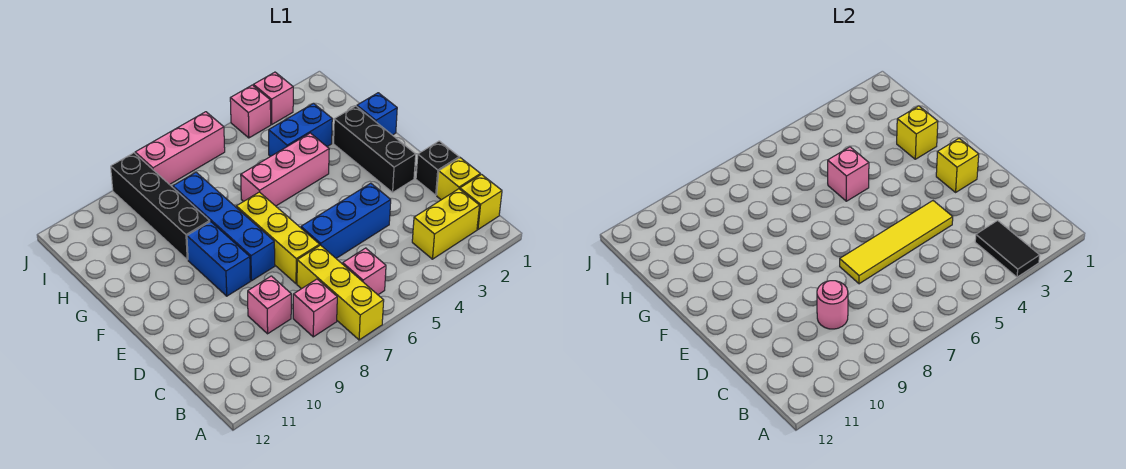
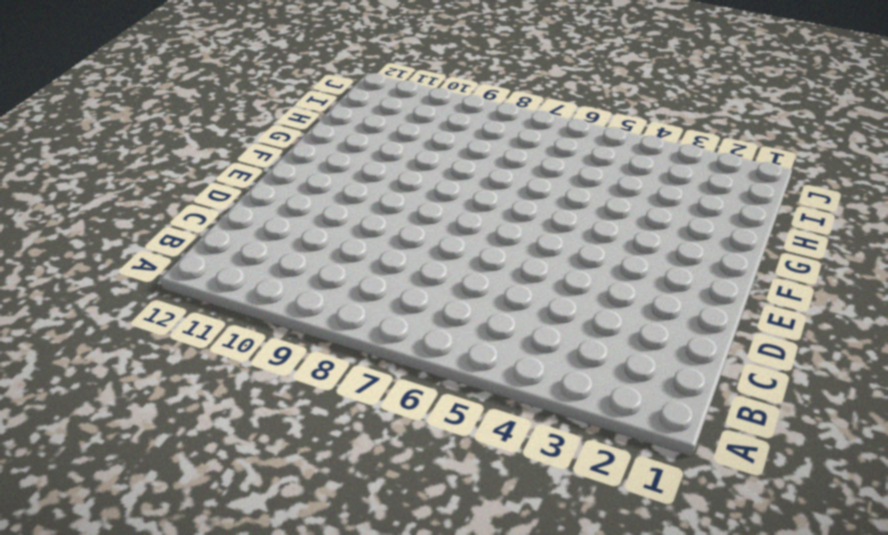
none -> yellow 1x3 brick [297,245,384,340]
none -> yellow 1x1 brick [460,175,502,229]
none -> yellow 1x2 brick [412,189,479,259]

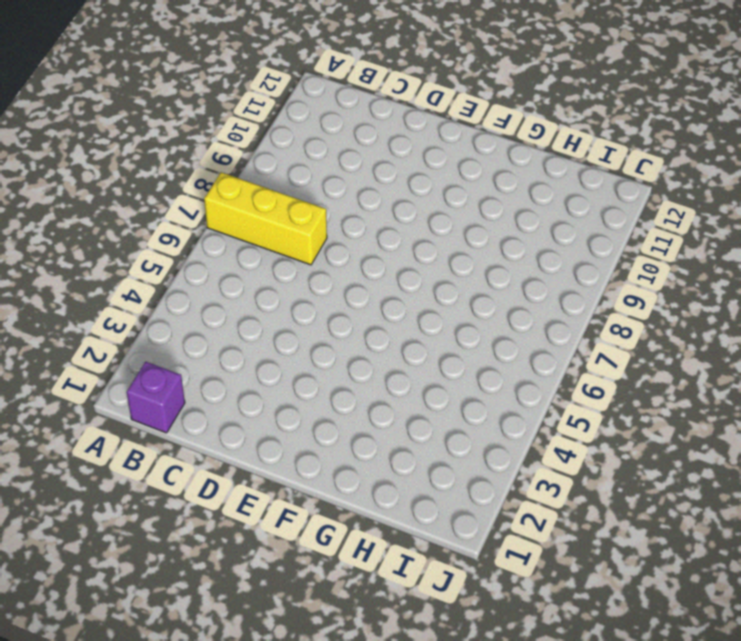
purple 1x1 brick [127,362,185,433] -> yellow 1x1 brick [460,175,502,229]
none -> yellow 1x2 brick [412,189,479,259]
none -> pink 1x1 brick [343,248,386,295]
none -> pink 1x1 brick [293,279,337,337]

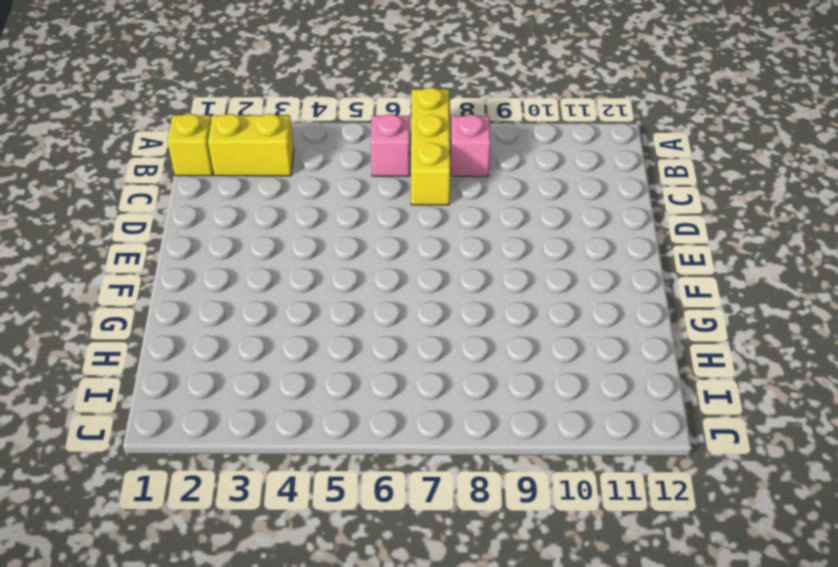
none -> yellow 1x1 brick [437,158,480,200]
none -> pink 1x1 brick [248,276,291,334]
none -> black 1x1 brick [416,141,459,195]

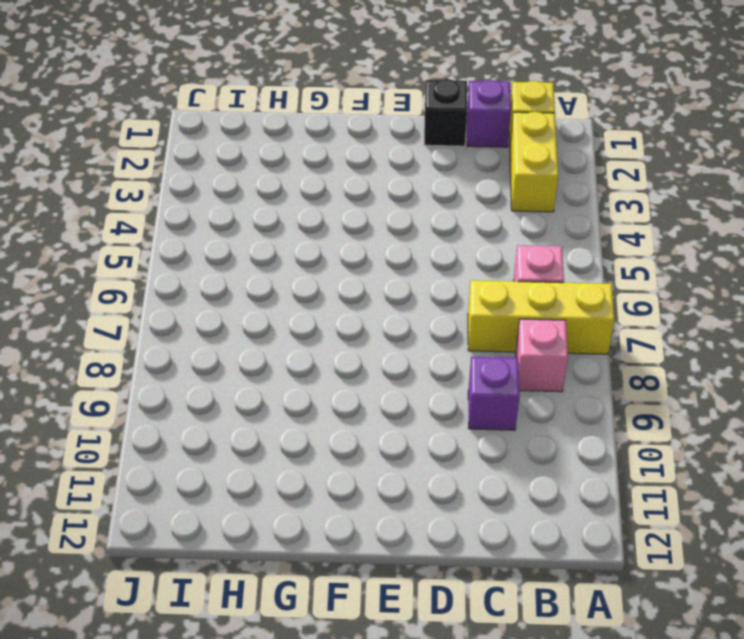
purple 1x1 brick [467,80,511,147] -> yellow 1x1 brick [437,158,480,200]
purple 1x1 brick [468,357,519,430] -> pink 1x1 brick [248,276,291,334]
none -> blue 1x3 brick [301,183,391,258]
none -> yellow 1x3 brick [236,192,319,284]
none -> black 1x3 brick [334,106,416,192]

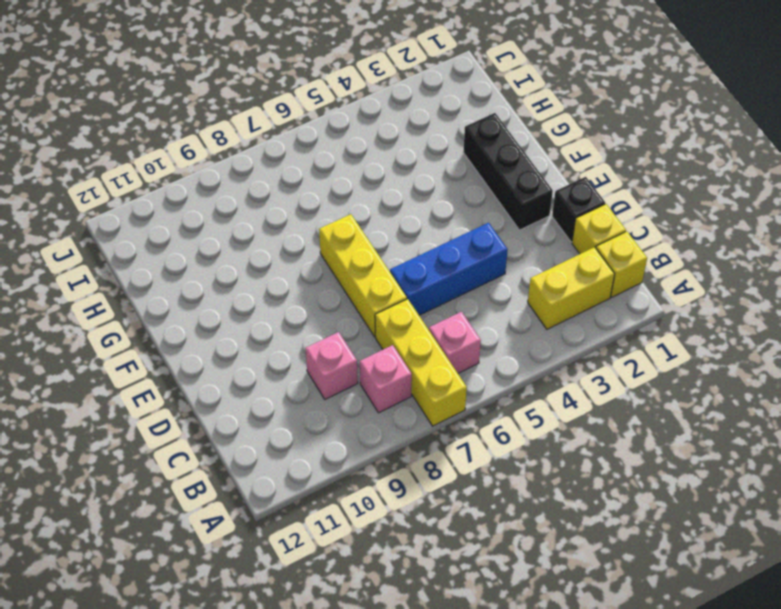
none -> blue 1x4 brick [173,173,275,281]
none -> blue 1x2 brick [187,222,250,296]
none -> blue 1x1 brick [357,93,397,135]

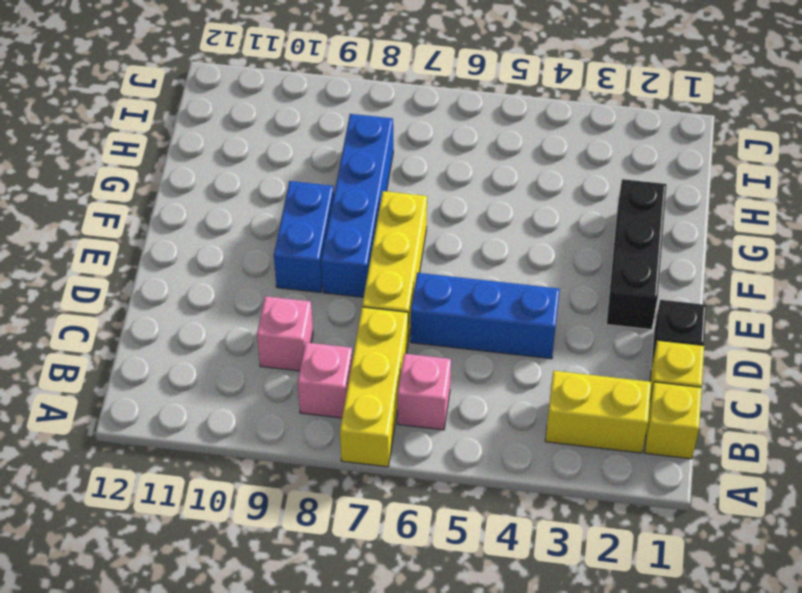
none -> blue 1x1 brick [357,93,397,135]
none -> pink 1x3 brick [241,133,329,206]
none -> black 1x4 brick [111,153,210,260]

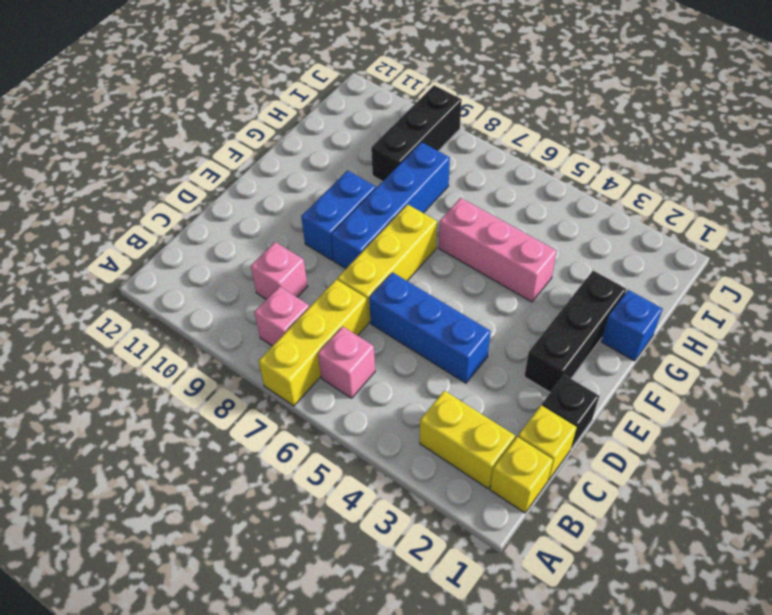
black 1x3 brick [371,85,462,182] -> black 1x4 brick [111,153,210,260]
none -> blue 1x2 brick [269,103,332,157]
none -> pink 1x1 brick [253,72,293,124]
none -> pink 1x1 brick [230,85,271,138]

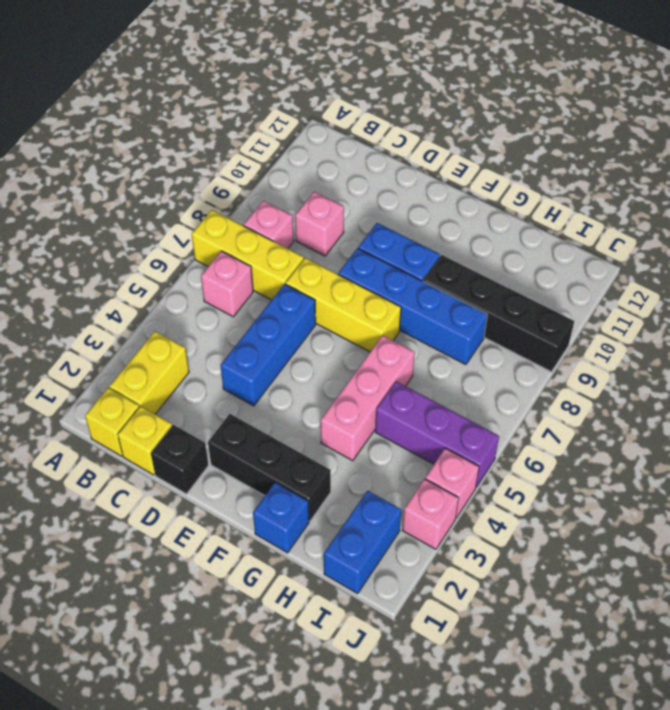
purple 1x3 brick [375,381,499,487] -> none
blue 1x2 brick [324,490,401,594] -> blue 1x2 brick moved to [269,103,332,157]
none -> pink 1x3 brick [135,112,225,185]
none -> black 1x2 tile [975,220,1040,277]
none -> pink 1x1 round brick [817,281,848,329]

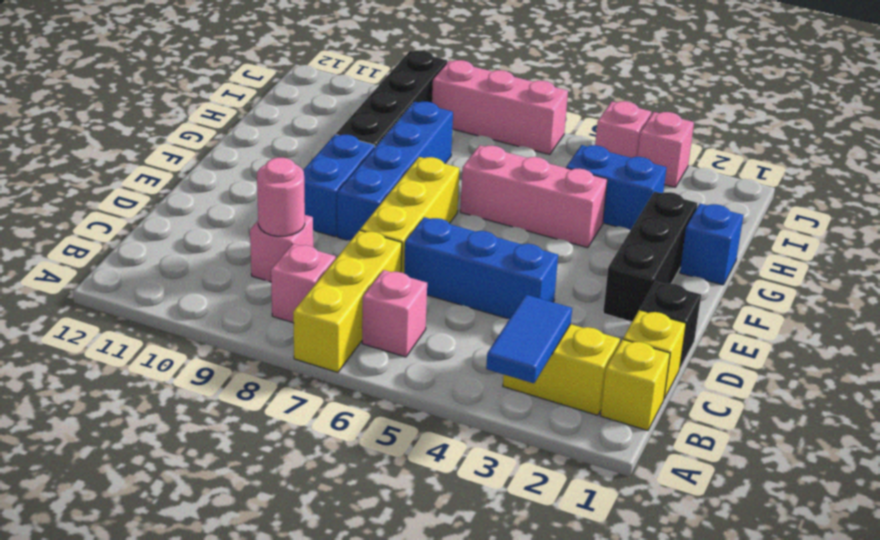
blue 1x2 tile [486,295,572,383] -> black 1x2 tile [975,220,1040,277]
none -> yellow 1x4 tile [840,201,953,284]
none -> yellow 1x1 brick [936,139,979,192]
none -> yellow 1x1 brick [897,106,938,159]

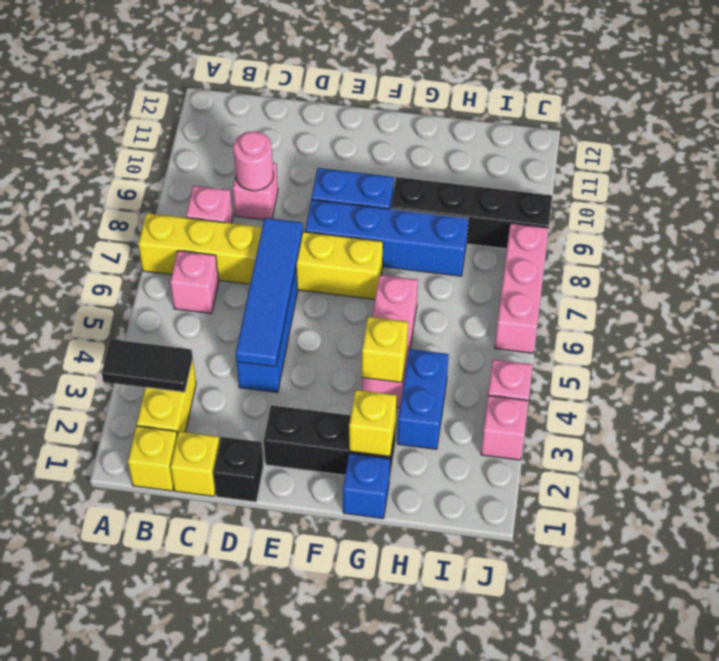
blue 1x4 tile [236,218,303,367] -> yellow 1x4 tile [840,201,953,284]
yellow 1x1 brick [362,317,408,382] -> yellow 1x1 brick moved to [936,139,979,192]
none -> pink 1x1 brick [828,147,869,201]

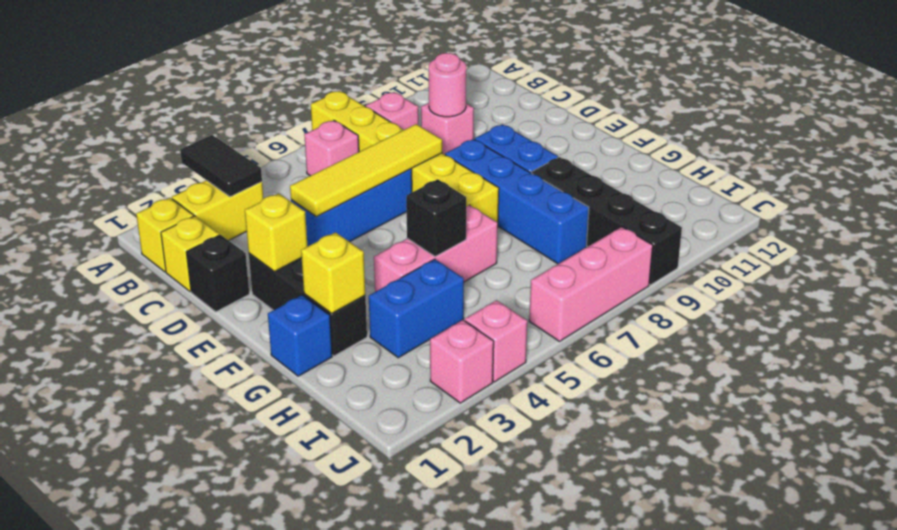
black 1x1 brick [406,179,466,257] -> pink 1x1 brick [828,147,869,201]

